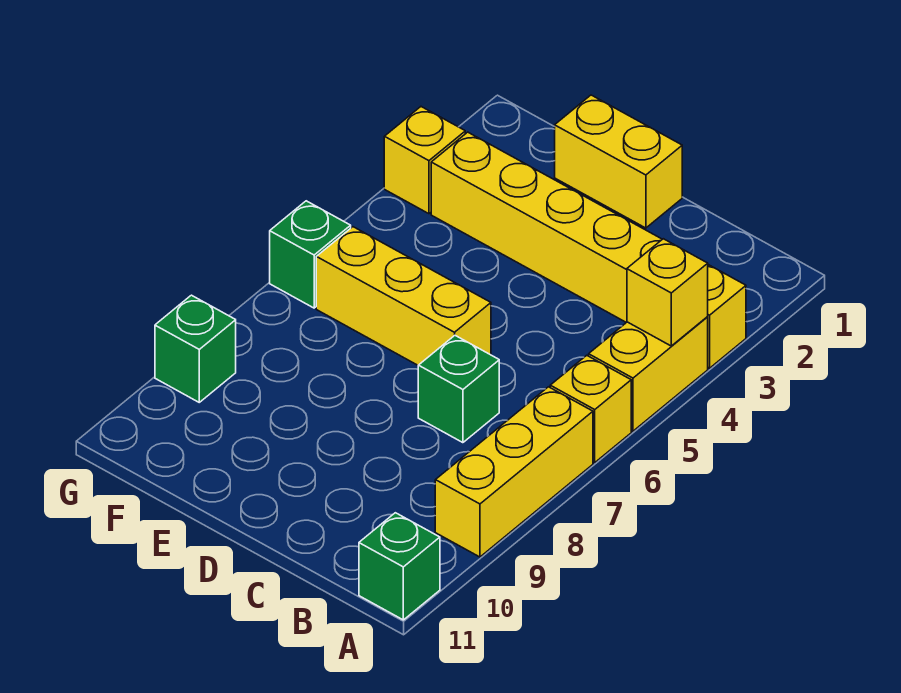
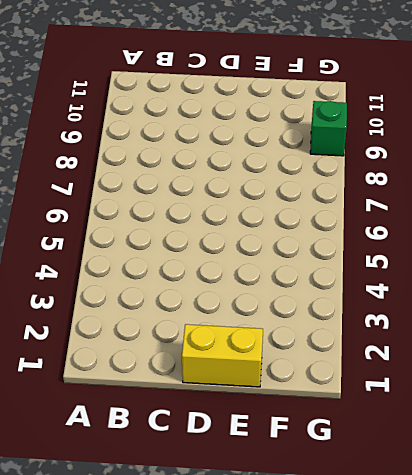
none -> yellow 1x6 brick [431,132,746,368]
none -> yellow 1x2 brick [589,317,708,431]
none -> yellow 1x1 brick [550,355,631,462]

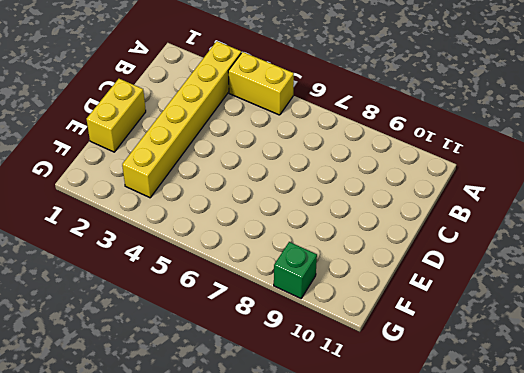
none -> yellow 1x1 brick [550,355,631,462]
none -> yellow 1x3 brick [435,387,593,557]
none -> green 1x1 brick [359,513,440,620]

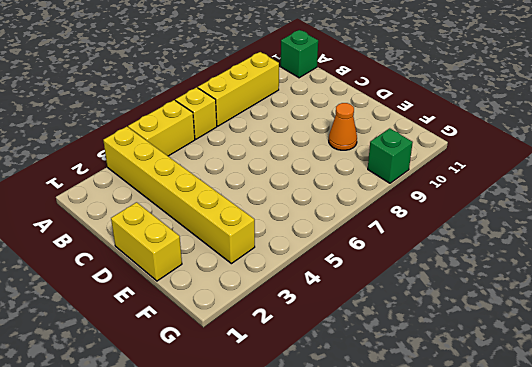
orange 1x1 cone [329,103,357,150] -> none
none -> green 1x1 brick [418,336,499,443]
none -> yellow 1x3 brick [316,227,491,365]
none -> yellow 1x1 brick [384,107,465,214]

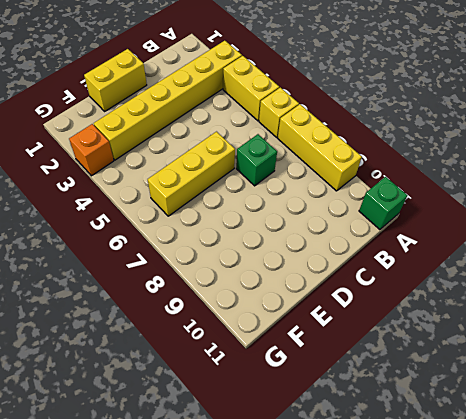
orange 1x1 brick [69,124,114,176] -> yellow 1x1 brick [384,107,465,214]
none -> green 1x1 brick [270,201,351,308]
none -> green 1x1 brick [155,295,236,402]
none -> yellow 1x1 brick [627,239,708,346]

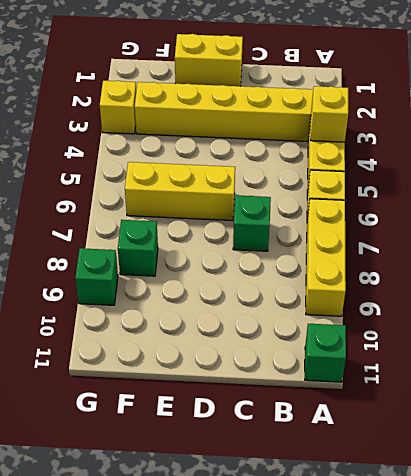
green 1x1 brick [118,220,158,276] -> green 1x1 brick moved to [270,201,351,308]

